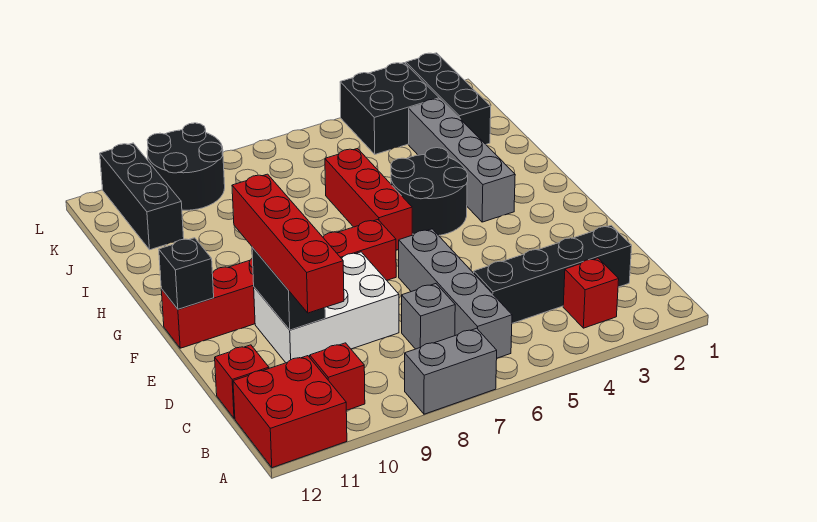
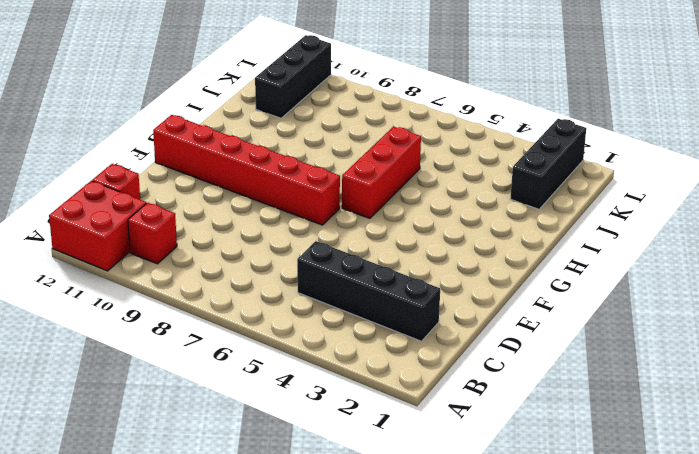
none -> grey 1x2 brick [405,328,497,414]
none -> red 1x1 brick [563,258,619,328]
none -> grey 1x4 brick [399,229,512,358]

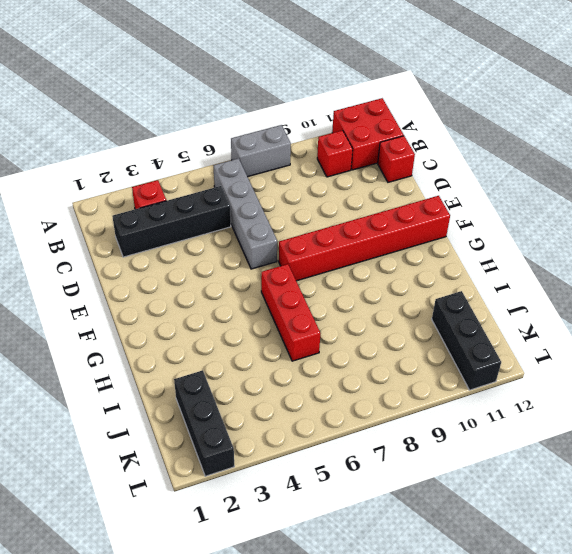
none -> grey 1x1 brick [402,284,455,349]
none -> white 2x3 brick [254,252,399,363]
none -> grey 1x4 brick [409,99,515,222]

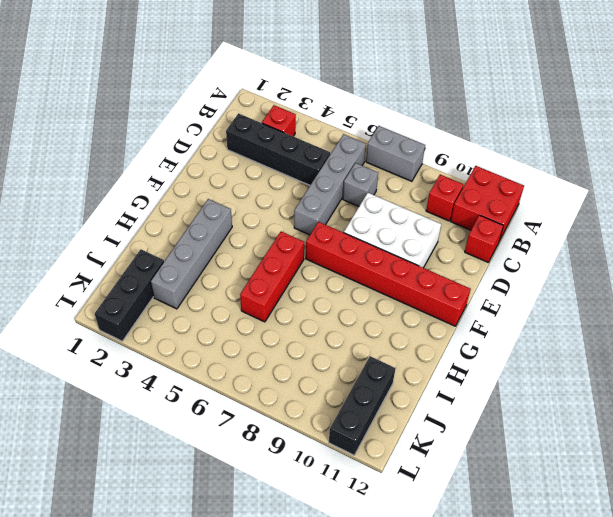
none -> black 2x2 round brick [391,148,468,236]
none -> black 2x2 brick [340,63,439,154]
none -> black 2x2 round brick [147,123,225,210]

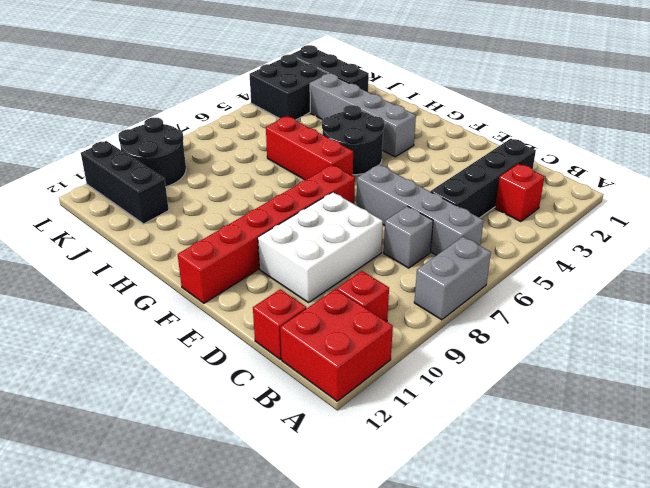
none -> black 1x2 brick [252,247,325,330]
none -> black 1x1 brick [159,238,214,309]
none -> red 1x4 brick [232,174,344,313]

